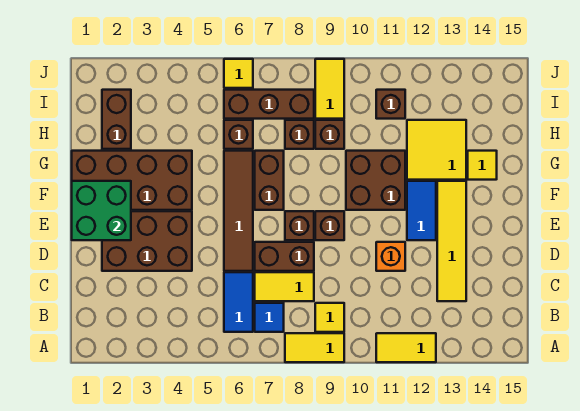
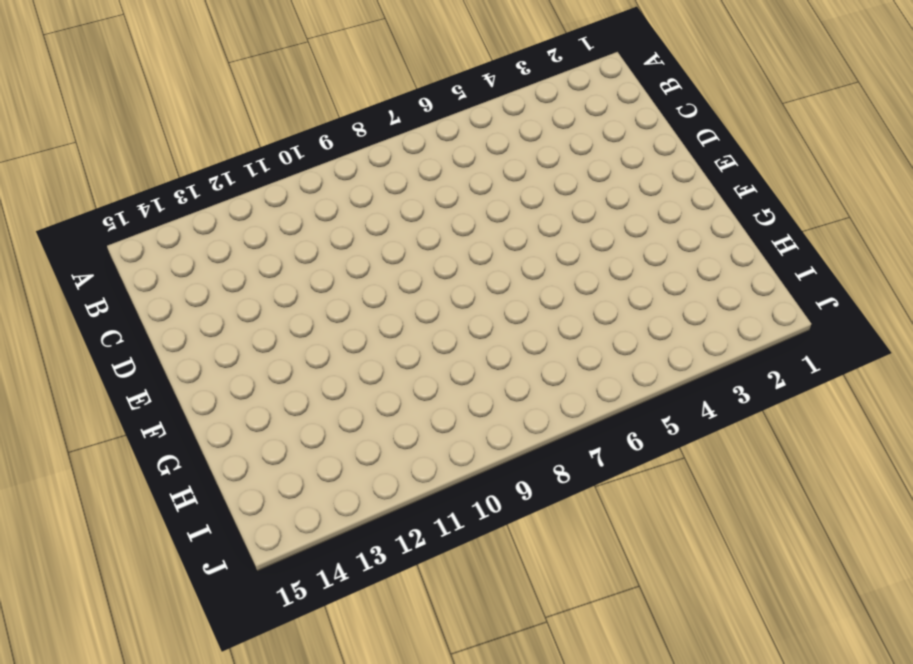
none -> yellow 1x2 tile [285,333,344,362]
none -> yellow 1x2 tile [376,333,436,362]
none -> blue 1x2 tile [224,272,253,332]

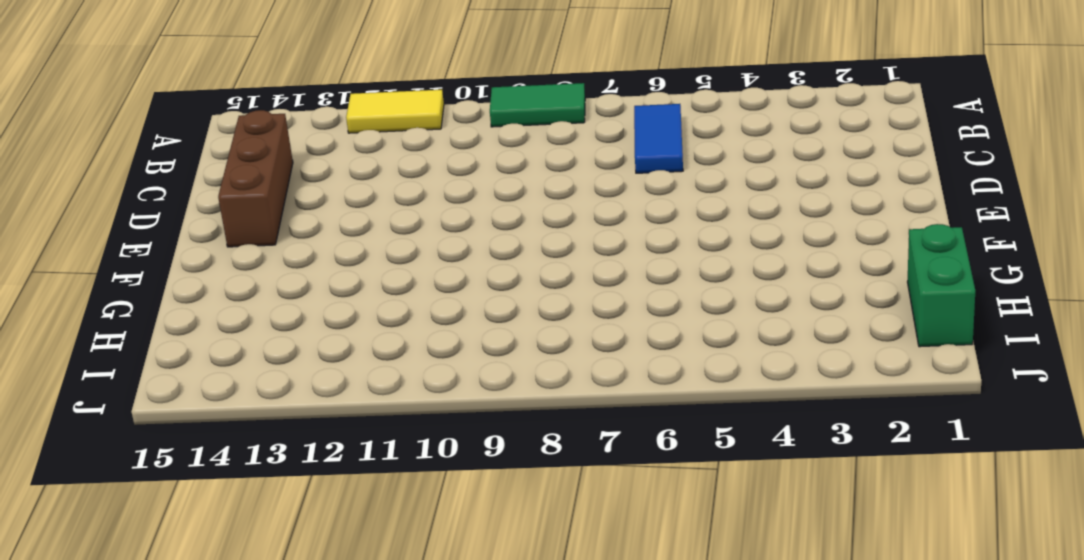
green 1x2 tile [490,83,585,127] -> yellow 1x2 tile [285,333,344,362]
brown 1x3 brick [218,110,293,247] -> brown 1x3 brick turned to [224,90,314,119]
green 1x2 brick [908,224,975,347] -> none
none -> blue 1x1 tile [255,303,284,332]
none -> yellow 1x1 tile [315,303,344,332]
none -> yellow 1x2 tile [255,272,314,301]

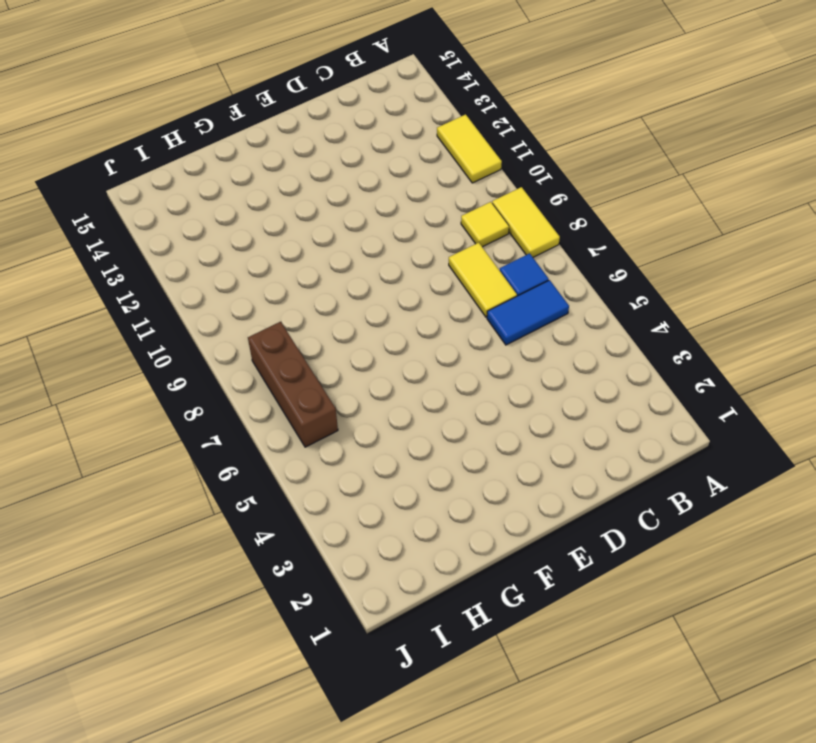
none -> yellow 1x4 tile [437,181,466,301]
none -> brown 2x3 brick [102,211,192,271]
none -> brown 1x4 tile [224,151,253,271]

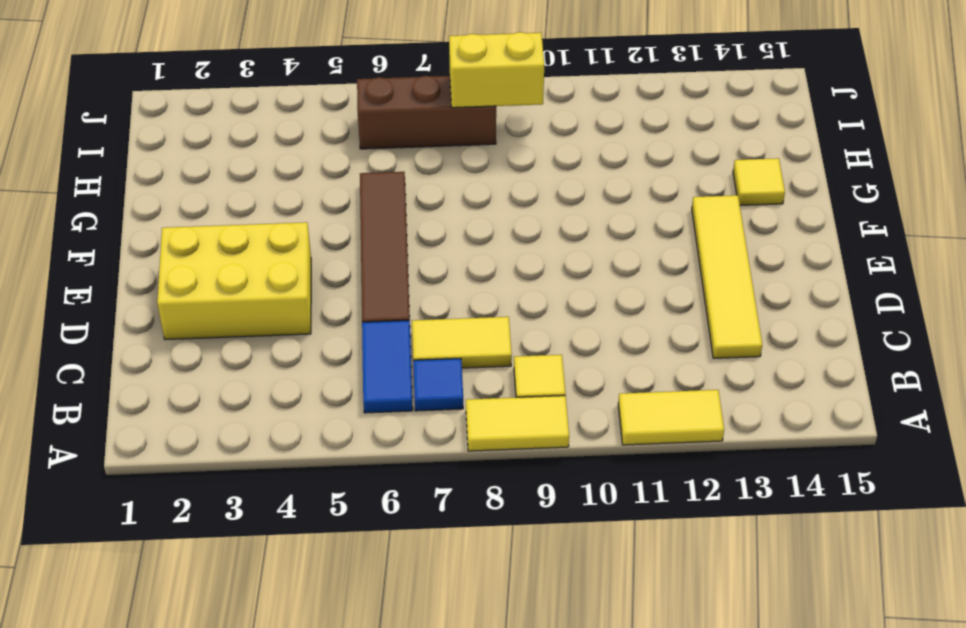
yellow 2x3 brick [157,222,311,340] -> brown 2x3 brick [102,211,192,271]
yellow 1x2 brick [449,32,544,108] -> none
none -> brown 1x2 brick [255,242,314,271]
none -> orange 1x1 brick [376,242,405,271]
none -> brown 1x1 brick [285,211,314,240]

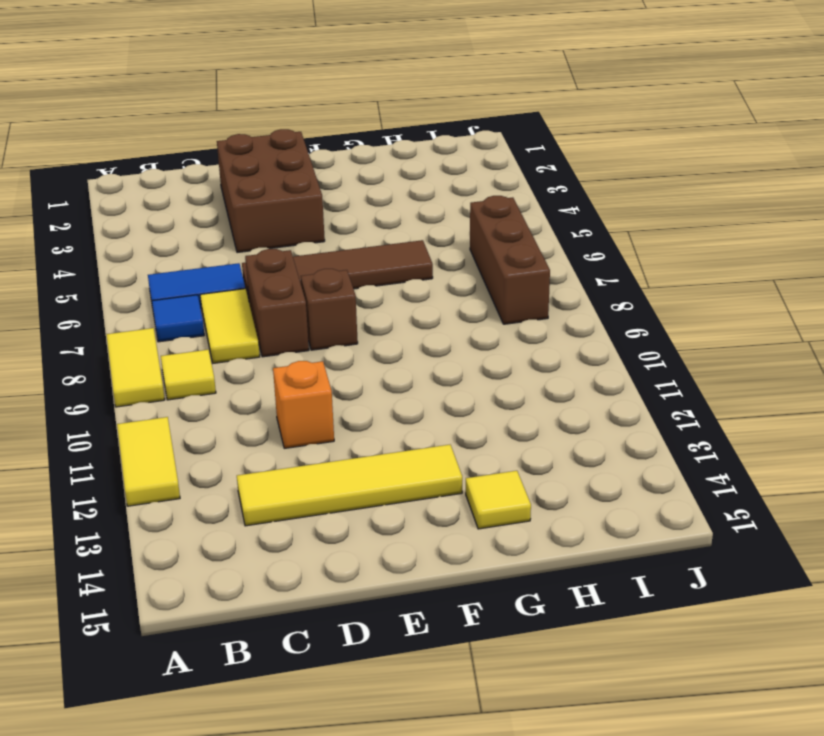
none -> brown 1x1 brick [315,211,344,240]
none -> blue 1x2 tile [407,181,436,240]
none -> brown 2x4 brick [72,151,192,210]

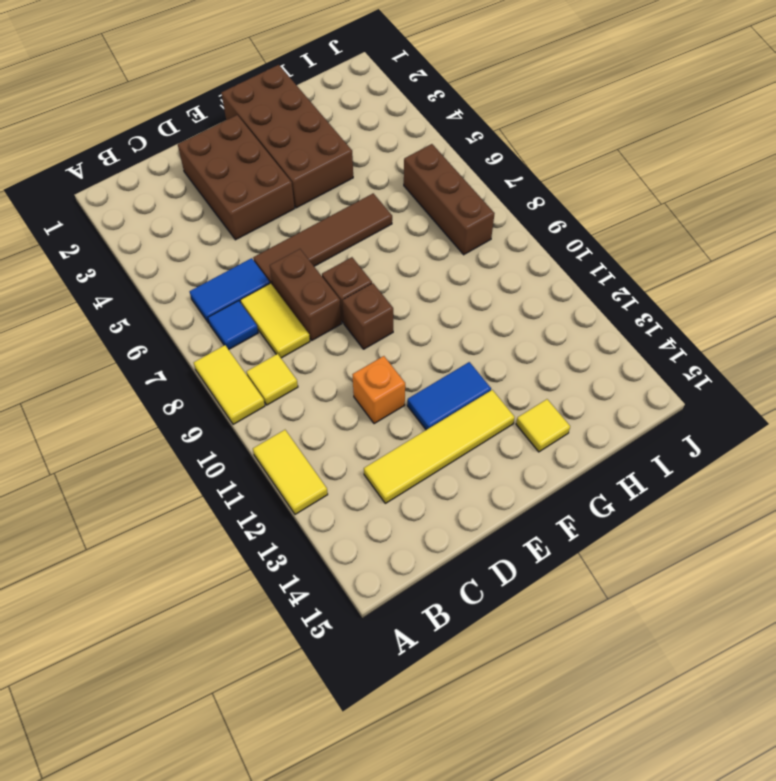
none -> brown 1x2 brick [255,151,284,210]
none -> brown 2x2 brick [346,151,405,210]
none -> yellow 2x2 tile [407,120,466,180]

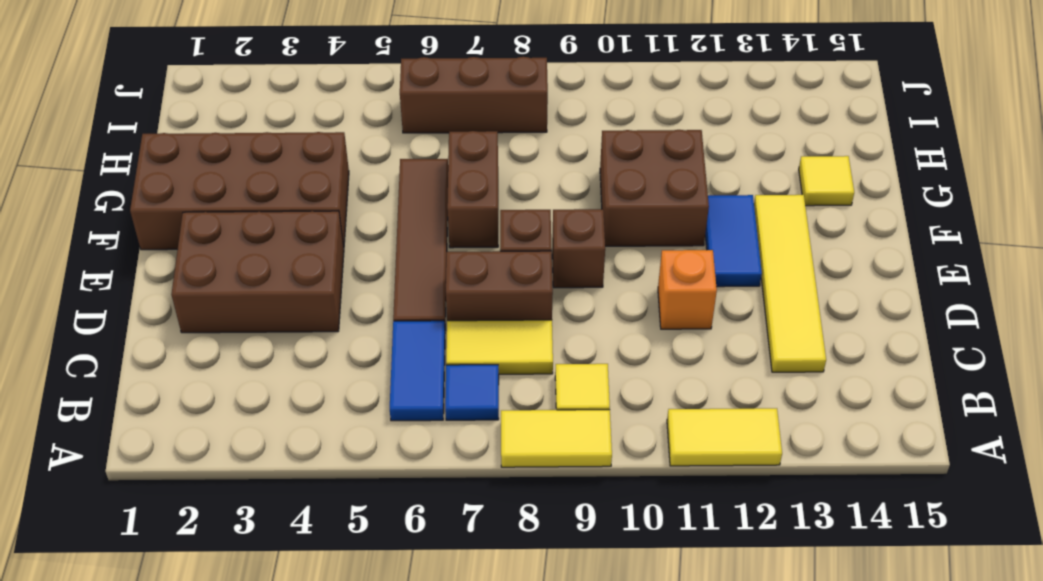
none -> yellow 2x2 tile [407,120,466,180]
none -> brown 1x2 brick [102,90,131,149]
none -> brown 1x1 brick [224,120,253,149]

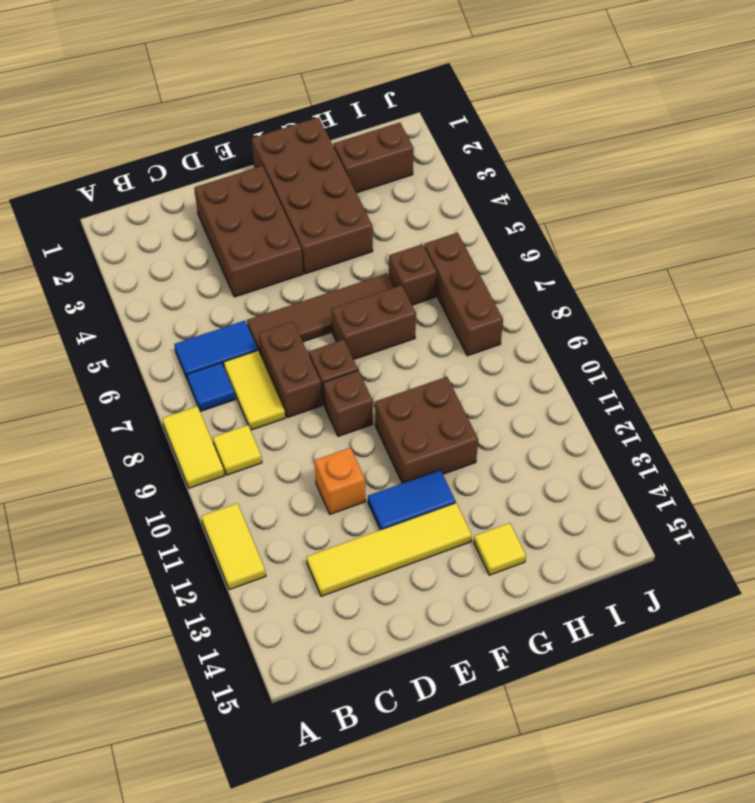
none -> yellow 2x2 tile [407,120,466,180]
none -> brown 1x1 brick [285,120,314,149]
none -> brown 1x1 brick [315,120,344,149]

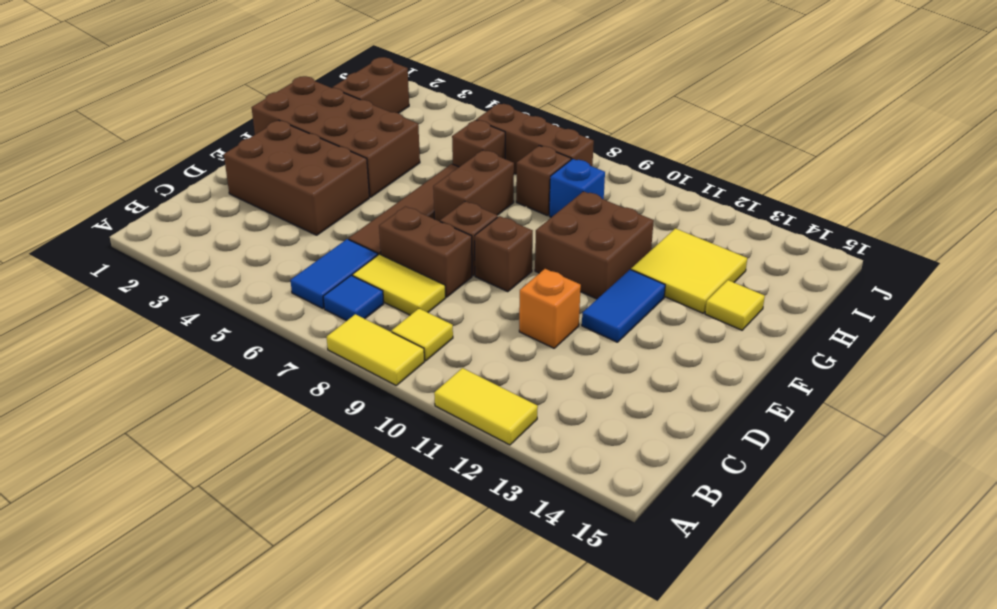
blue 1x1 brick [549,159,605,217] -> brown 1x1 brick [315,120,344,149]
none -> yellow 1x4 tile [437,181,466,301]
none -> yellow 1x2 tile [315,59,344,119]
none -> brown 1x1 brick [376,90,405,119]

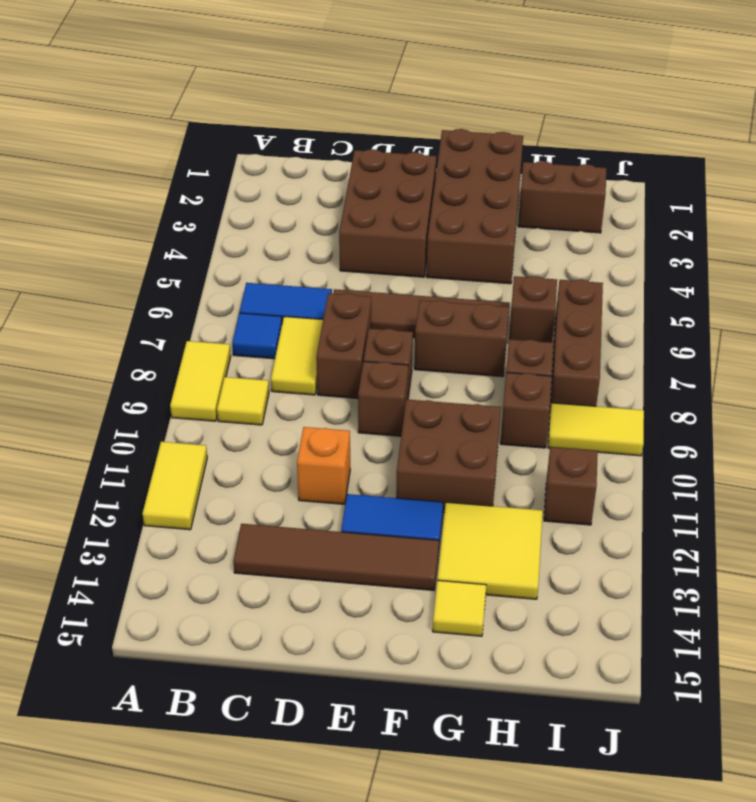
brown 1x4 tile [233,524,439,590] -> yellow 1x4 tile [437,181,466,301]
none -> yellow 1x1 tile [224,59,253,88]
none -> green 2x2 brick [72,181,131,240]

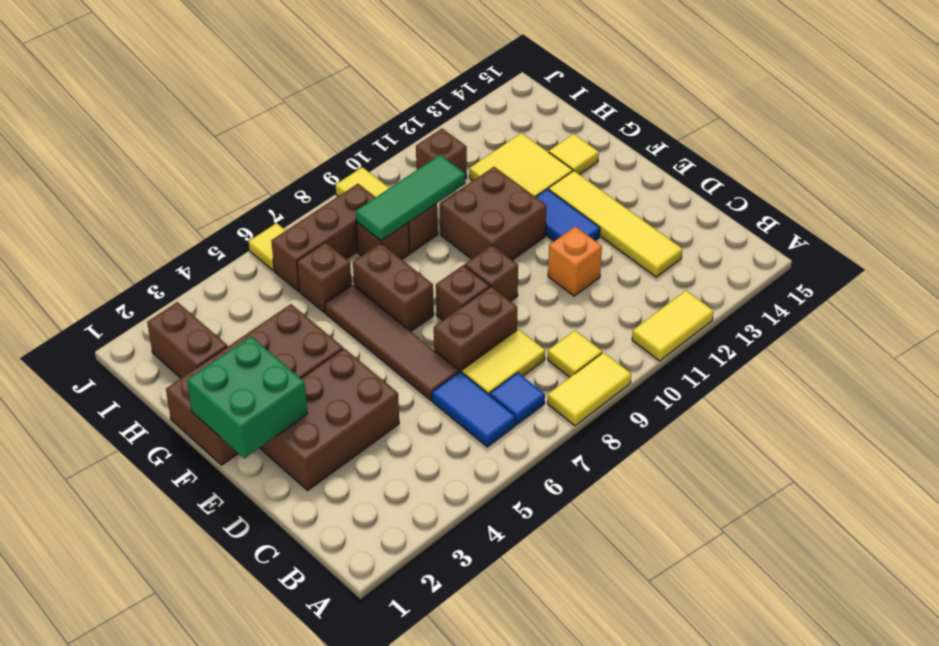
green 1x3 tile [356,155,465,241] -> none

